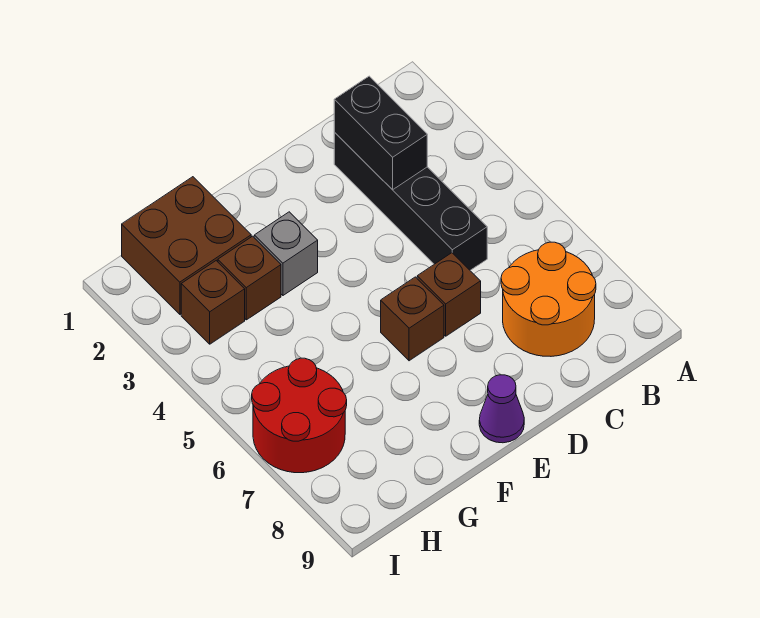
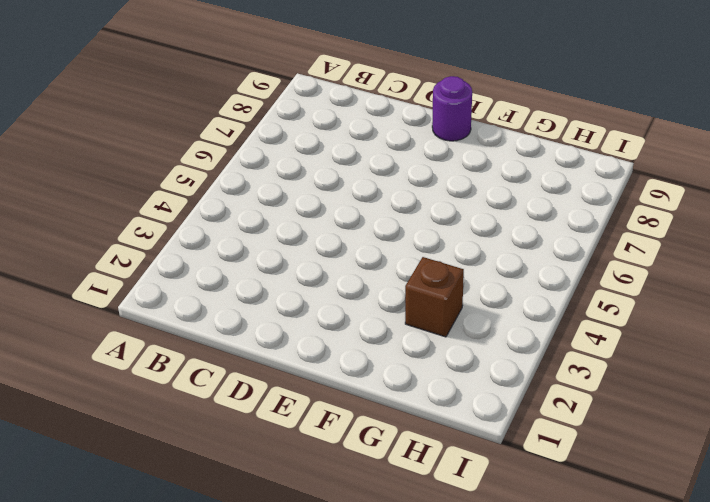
purple 1x1 round brick [432,76,472,141] -> purple 1x1 cone [479,375,524,443]
none -> orange 2x2 round brick [501,242,596,356]
none -> black 1x4 brick [334,132,487,270]

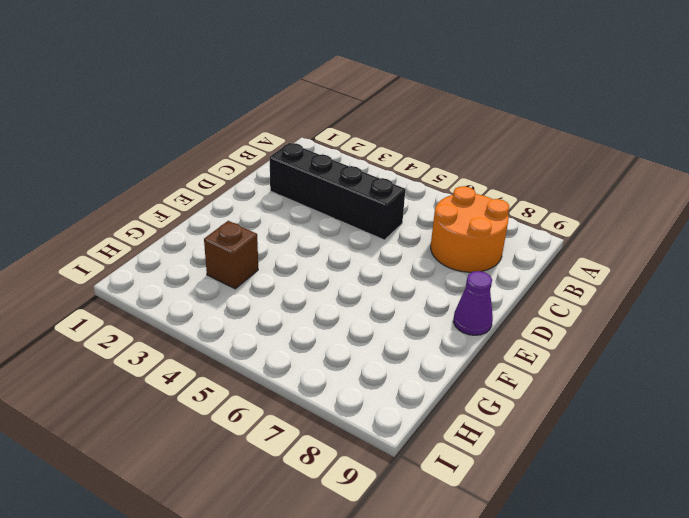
none -> brown 1x1 brick [417,253,481,336]
none -> brown 1x1 brick [381,277,444,361]

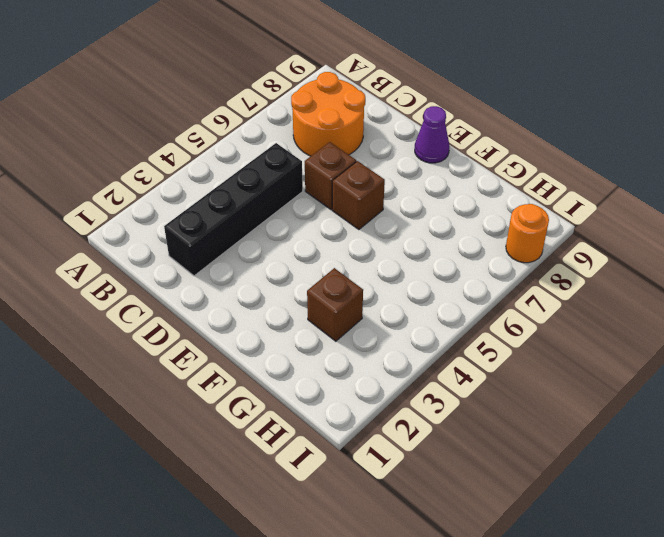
orange 1x1 round brick [506,204,549,263] -> none
none -> grey 1x1 brick [254,212,318,295]
none -> brown 2x2 brick [122,177,251,314]

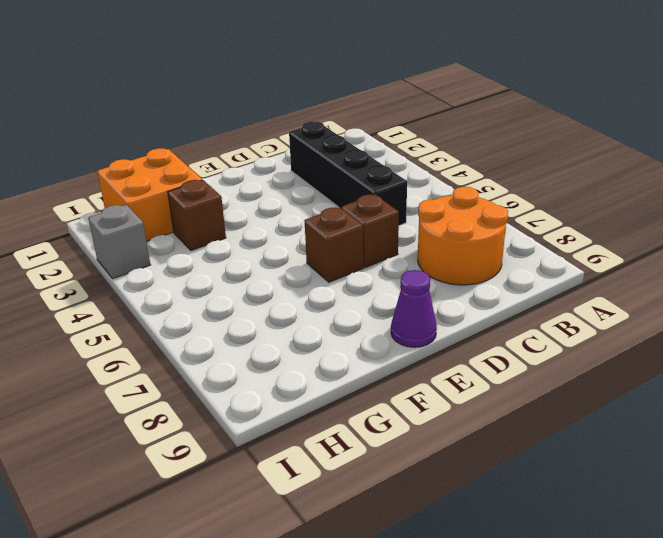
orange 2x2 brick [97,148,202,241] -> brown 2x2 brick [122,177,251,314]
grey 1x1 brick [88,205,150,279] -> grey 1x1 brick moved to [254,212,318,295]
none -> brown 1x1 brick [181,261,245,344]
none -> red 2x2 round brick [252,358,347,473]

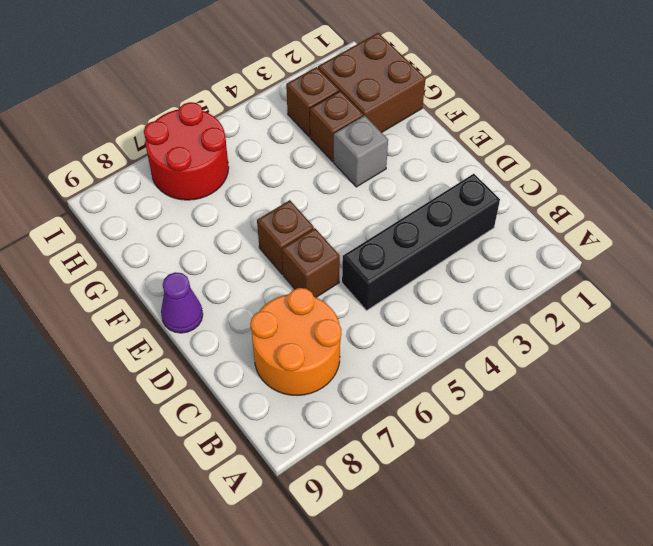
none -> black 1x2 brick [334,76,427,190]

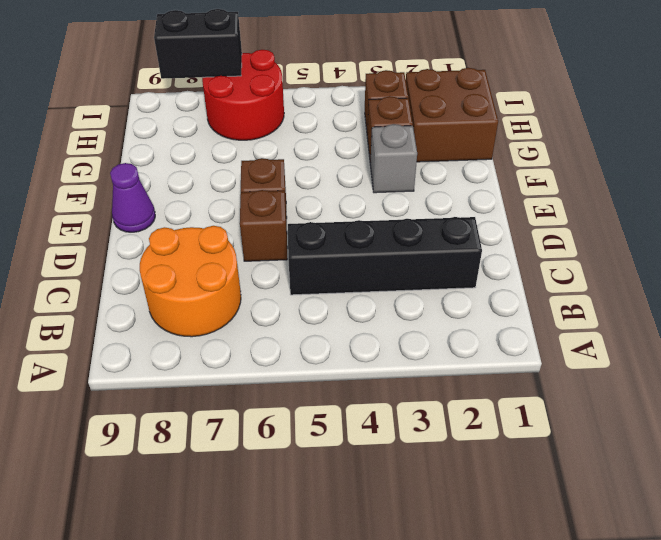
black 1x2 brick [154,9,242,79] -> black 1x2 brick moved to [334,76,427,190]

